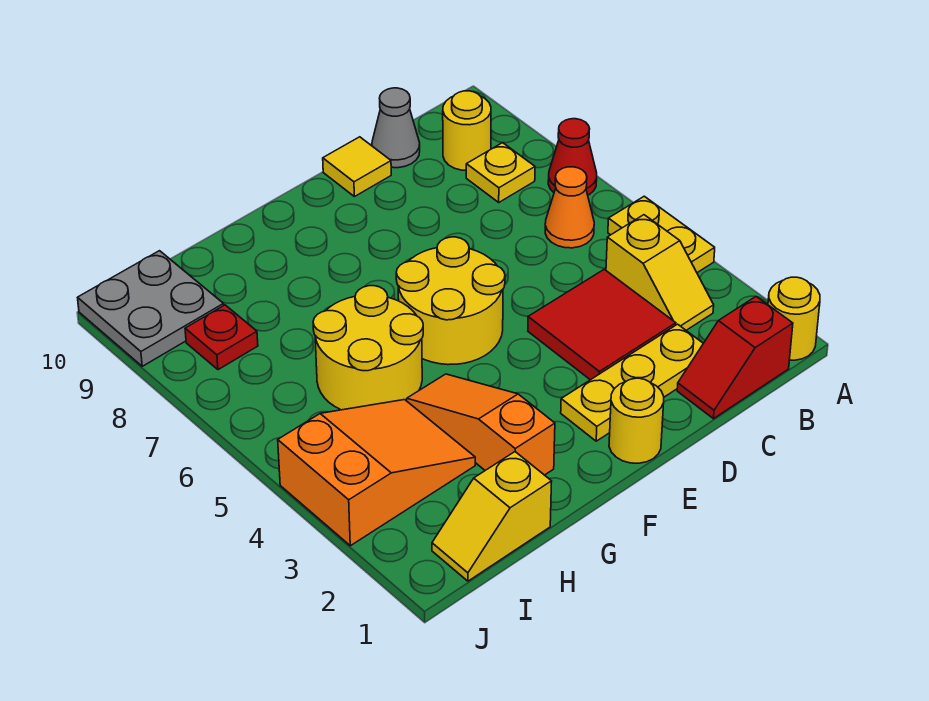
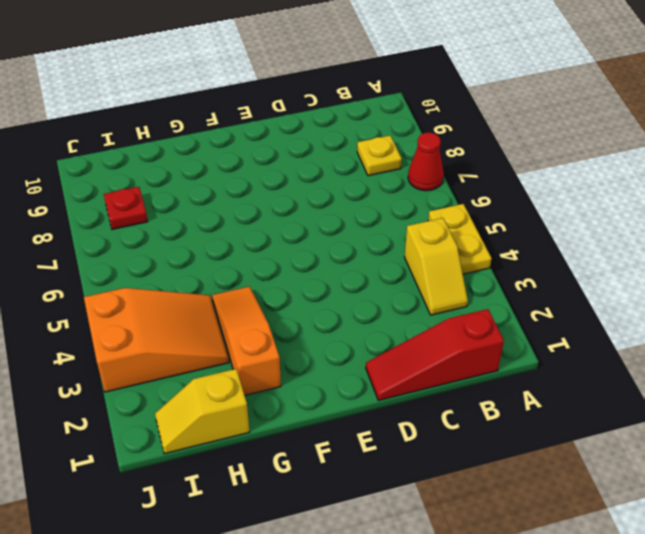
red 1x3 slope [366,309,504,400] -> red 1x2 slope [677,297,793,419]
none -> yellow 1x1 round brick [768,277,820,360]
none -> orange 1x1 cone [545,167,594,248]
none -> yellow 1x1 round brick [443,91,491,170]

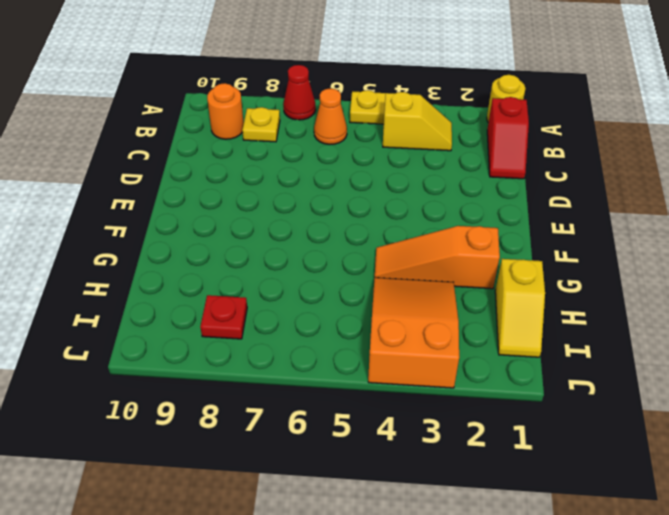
orange 1x1 round brick [207,83,244,139] -> yellow 1x1 round brick [443,91,491,170]
none -> yellow 1x3 plate [561,324,703,441]
none -> red 2x2 tile [528,269,676,380]
none -> grey 1x1 cone [372,88,420,168]

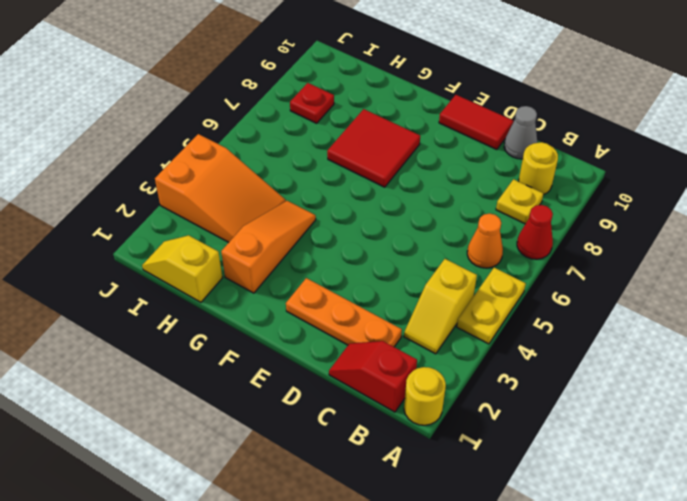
orange 1x3 plate [286,278,402,347] -> yellow 1x3 plate [561,324,703,441]
red 1x2 tile [439,95,513,150] -> yellow 1x1 tile [323,137,391,197]
red 2x2 tile [327,109,420,187] -> red 2x2 tile moved to [528,269,676,380]
none -> yellow 1x1 round brick [609,378,664,463]
none -> yellow 2x2 round brick [396,237,505,365]
none -> yellow 2x2 round brick [313,286,423,410]

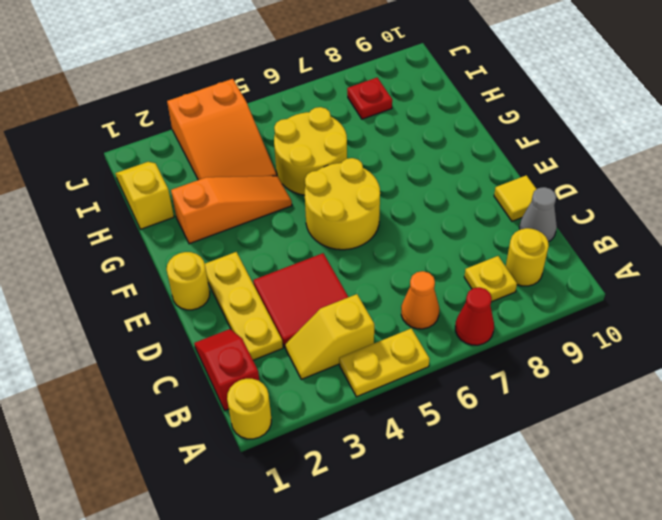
none -> grey 2x2 plate [78,251,224,366]

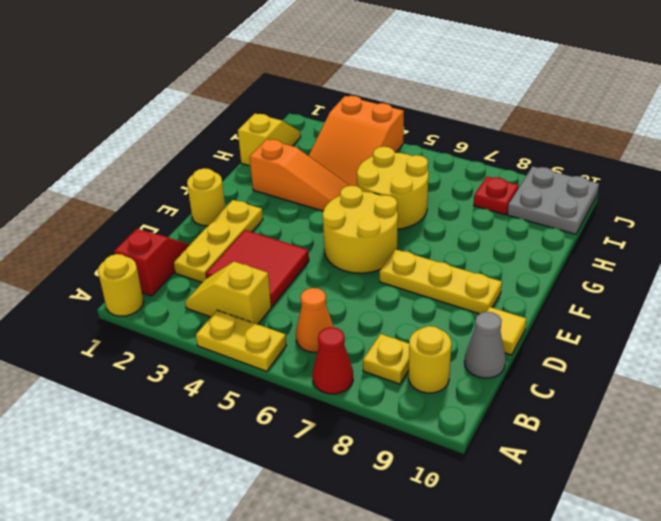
yellow 1x3 plate [380,249,502,314] -> none

